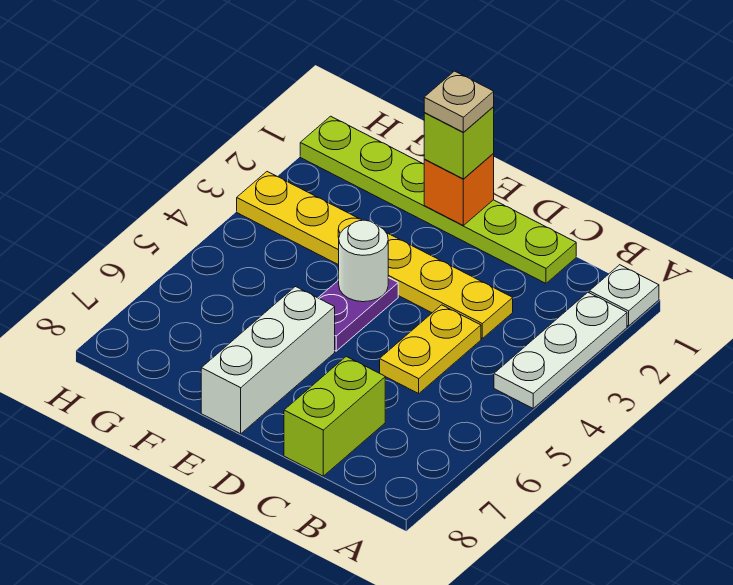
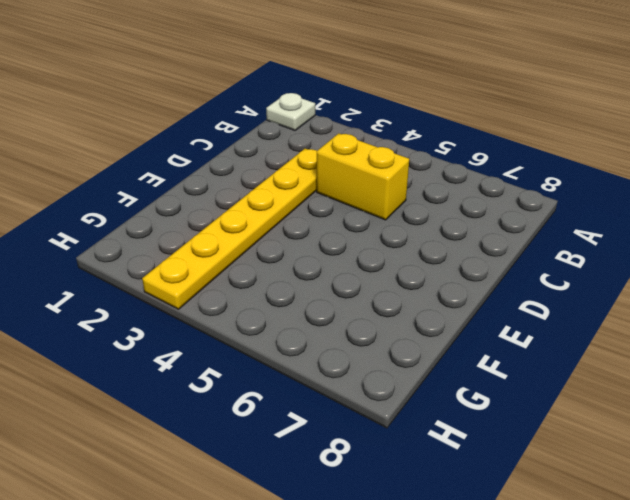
yellow 1x2 brick [317,133,409,220] -> yellow 1x2 plate [380,305,481,393]
none -> white 1x3 plate [494,292,627,408]
none -> lime 1x6 plate [300,116,576,283]
none -> lime 1x2 brick [284,356,385,476]

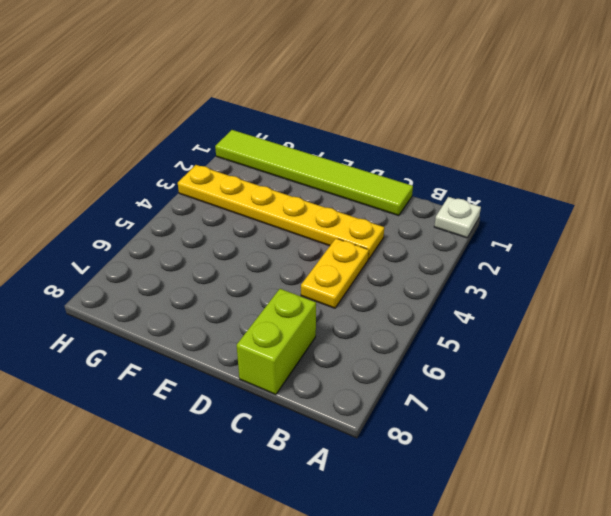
lime 1x6 tile [215,130,413,216] -> lime 1x6 plate [300,116,576,283]
none -> white 1x3 plate [494,292,627,408]
none -> purple 1x2 plate [318,278,398,351]
none -> white 1x3 brick [201,287,335,434]

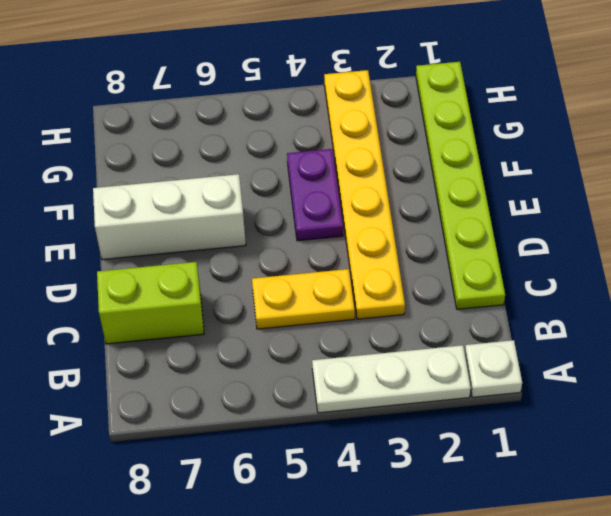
purple 1x2 plate [287,149,343,241] -> purple 1x2 plate turned to [318,278,398,351]
none -> orange 1x1 brick [424,154,494,225]
none -> white 1x1 round brick [339,220,388,302]
none -> lime 1x1 brick [424,107,494,179]

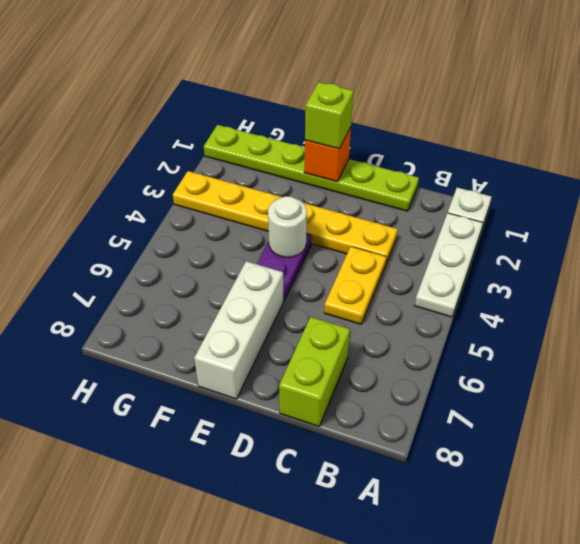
none -> tan 1x1 plate [424,71,494,132]

